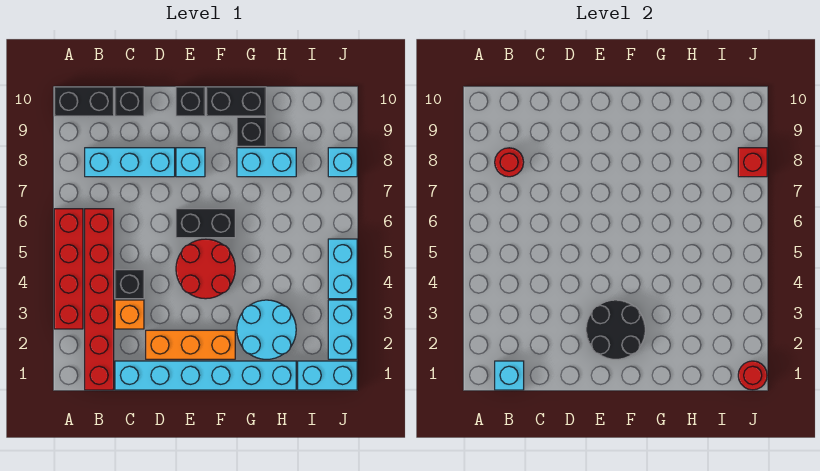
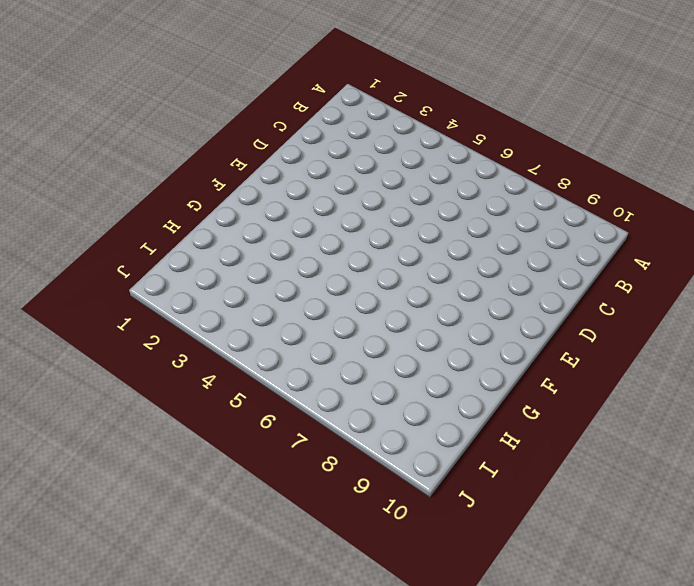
none -> red 1x4 brick [54,209,83,329]
none -> black 1x2 brick [54,87,114,116]
none -> red 1x6 brick [85,209,114,390]

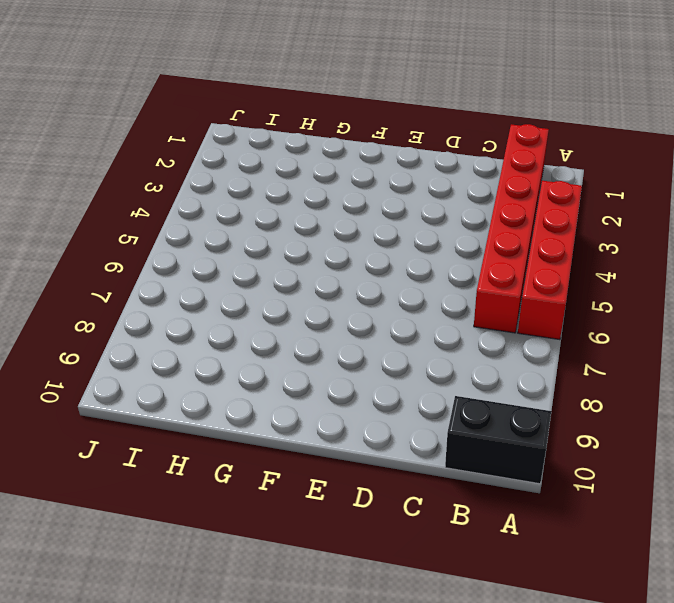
none -> cyan 1x3 brick [85,148,175,177]
none -> cyan 1x6 brick [115,361,296,390]
none -> orange 1x1 brick [115,300,144,329]

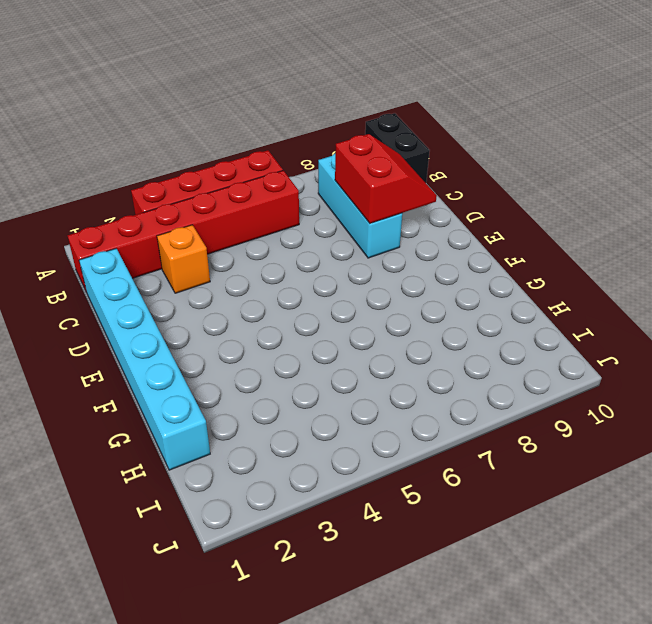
red 2x2 slope [335,134,437,223] -> none
none -> black 1x1 brick [115,270,144,299]
none -> black 1x1 brick [115,87,144,116]
none -> orange 1x3 brick [146,330,235,359]

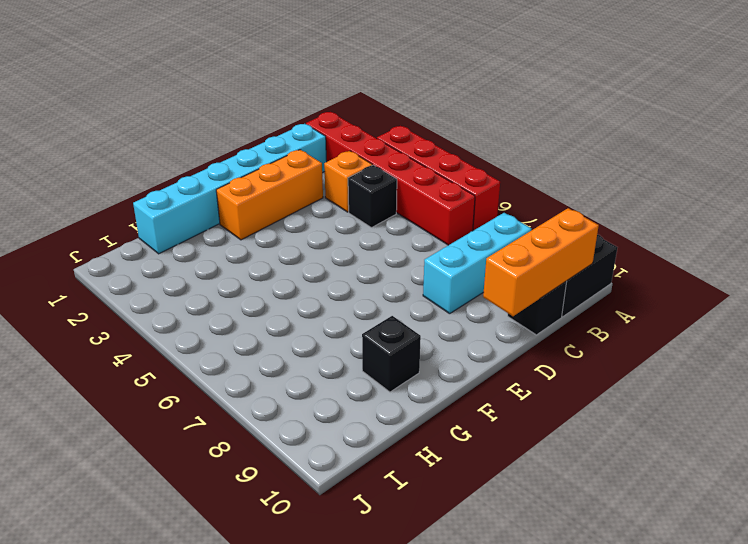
orange 1x3 brick [483,208,599,316] -> none
none -> red 2x2 round brick [176,239,235,299]
none -> black 1x2 brick [176,209,235,238]
none -> cyan 1x1 brick [176,148,205,177]

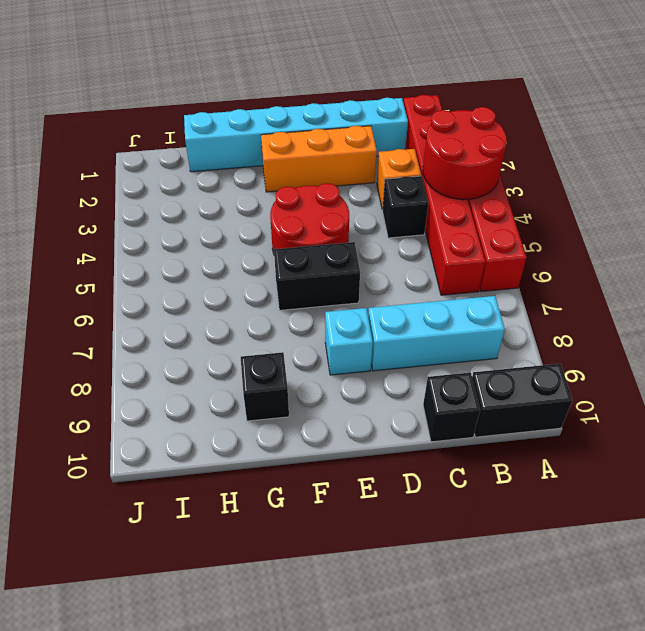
red 2x2 round brick [423,107,507,200] -> none
none -> black 1x1 brick [176,87,205,116]
none -> black 1x2 brick [206,87,266,116]
none -> cyan 2x2 round brick [237,300,296,359]

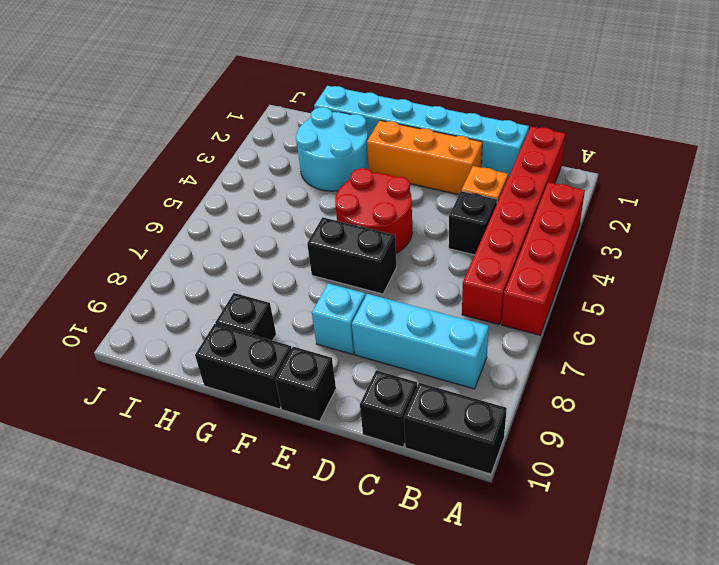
none -> cyan 1x2 brick [237,148,296,177]
none -> cyan 1x2 brick [298,361,357,390]
none -> cyan 1x2 brick [328,300,357,359]

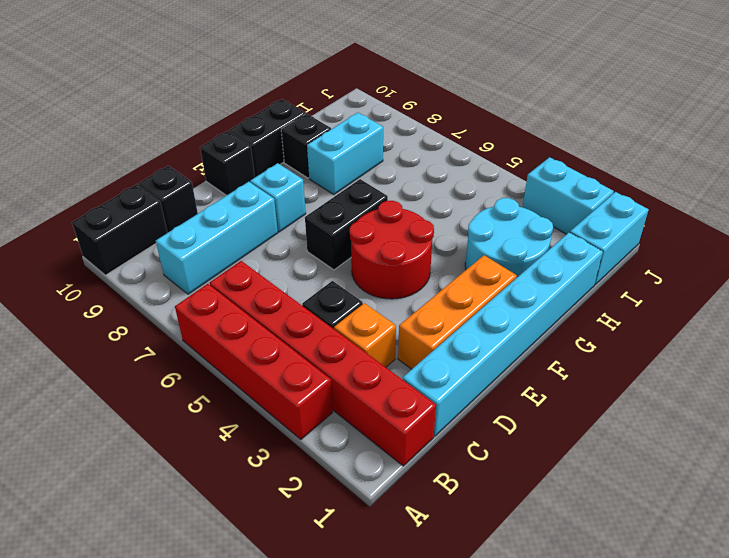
none -> cyan 1x2 brick [328,239,357,299]
none -> cyan 1x1 brick [328,148,357,177]
none -> cyan 1x1 brick [495,361,524,390]

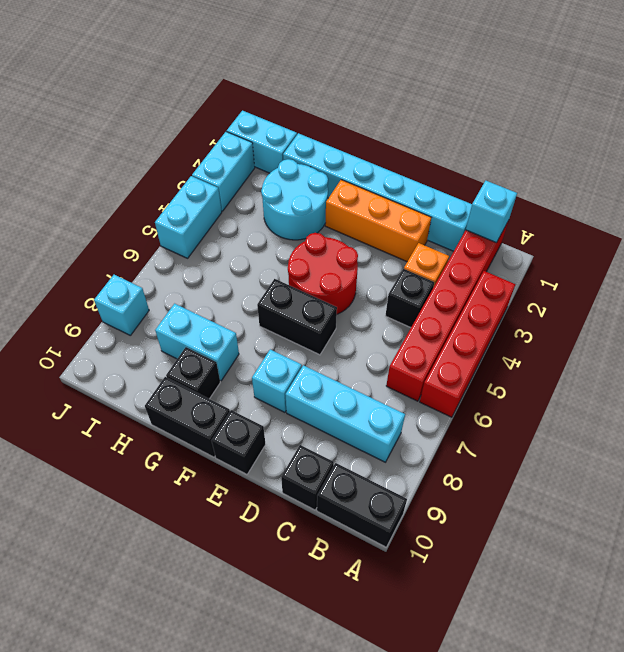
none -> red 1x1 round brick [495,148,524,177]
none -> black 2x2 round brick [586,300,645,359]
none -> red 1x1 round brick [738,361,767,390]

